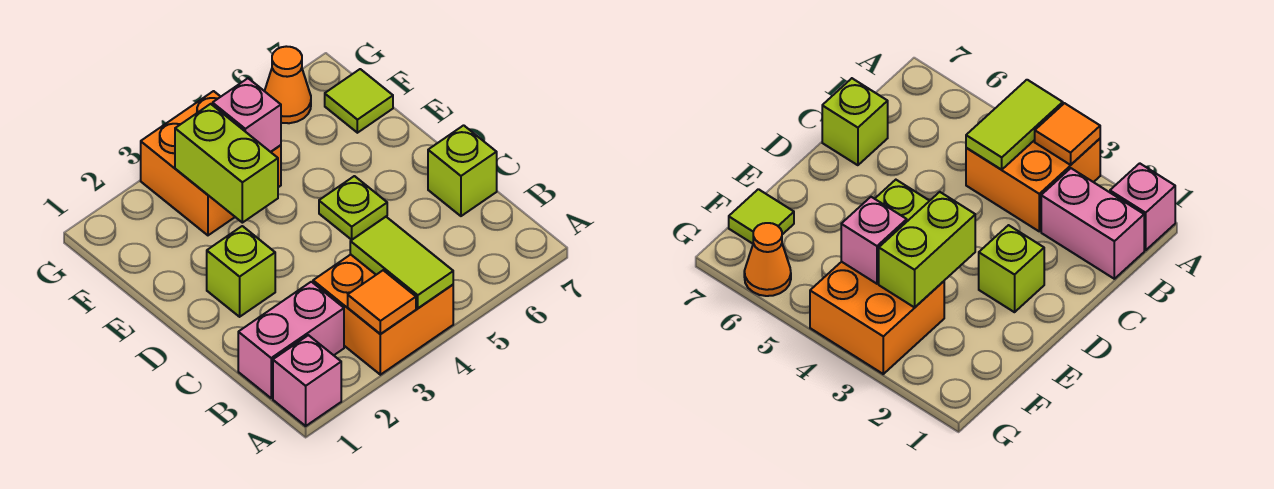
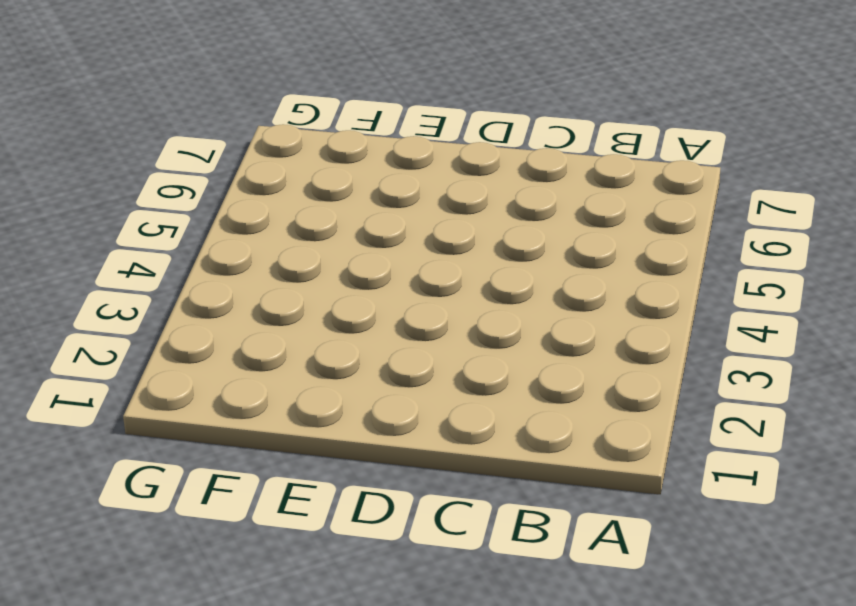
none -> pink 1x1 brick [273,335,341,426]
none -> orange 2x2 brick [313,254,453,375]
none -> pink 1x2 brick [238,282,344,398]

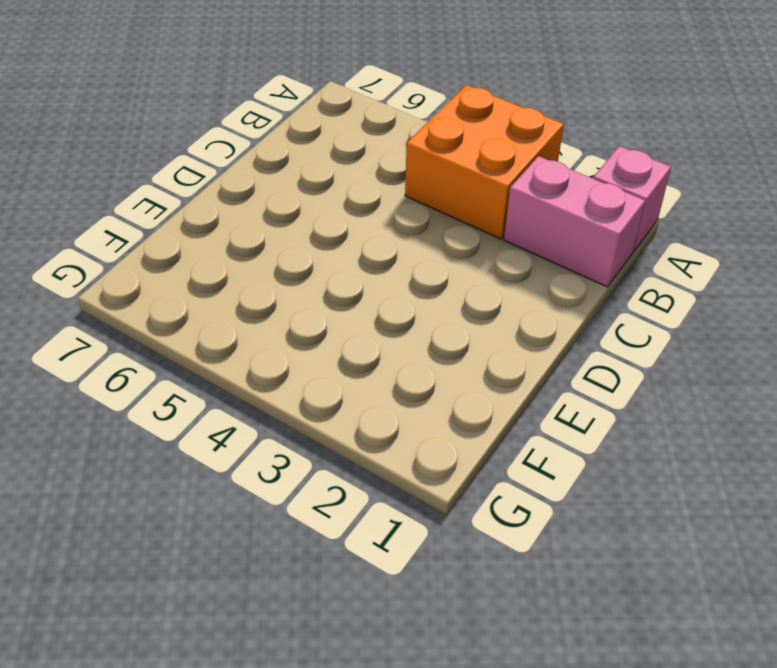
none -> lime 1x1 brick [428,125,497,216]
none -> lime 1x1 brick [207,226,275,317]
none -> lime 1x1 plate [319,176,387,240]

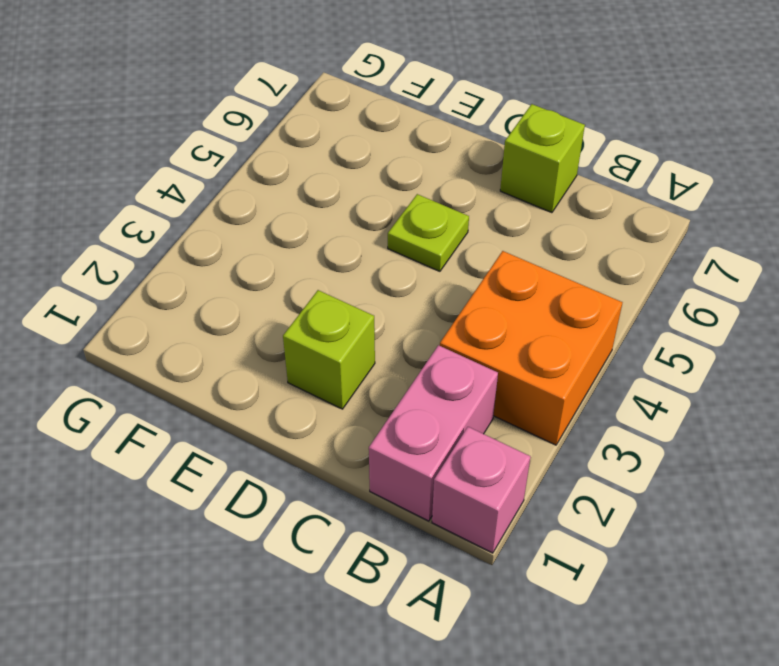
none -> orange 2x2 brick [141,91,281,235]
none -> lime 1x1 tile [325,69,393,133]
none -> orange 1x1 cone [265,46,311,123]

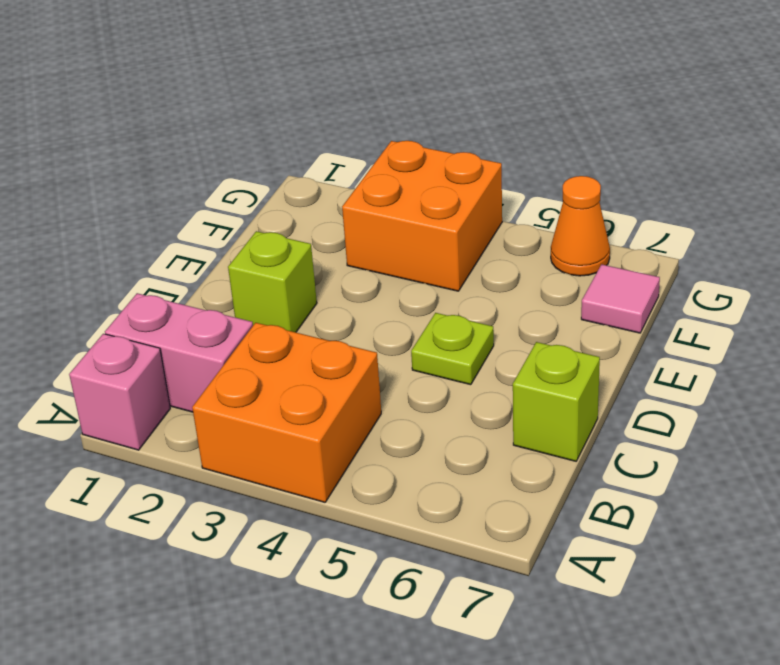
pink 1x1 tile [581,264,660,333] -> lime 1x1 tile [325,69,393,133]
none -> orange 1x1 tile [348,270,416,334]
none -> lime 1x2 tile [350,217,453,308]
none -> lime 1x2 brick [175,104,278,223]

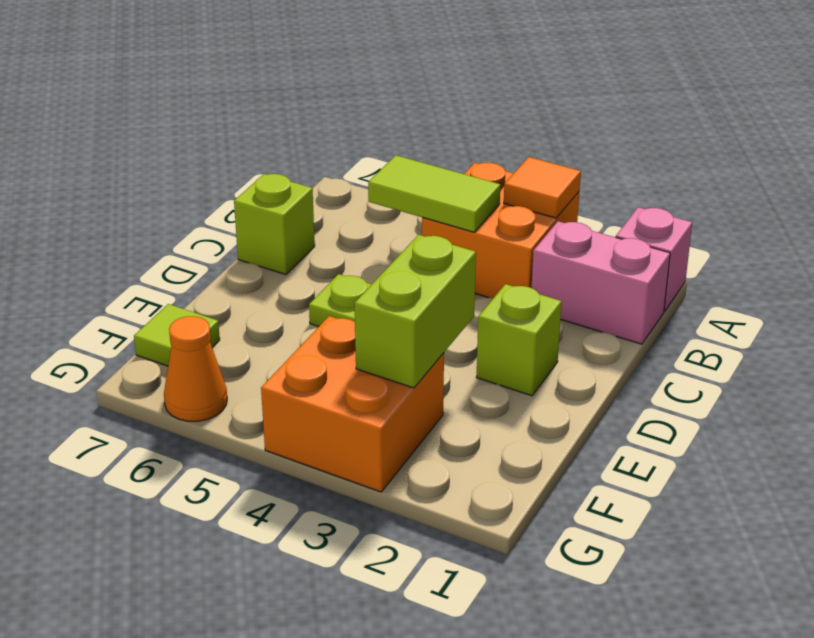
lime 1x2 tile [368,155,500,232] -> lime 1x2 tile turned to [350,217,453,308]
none -> pink 1x1 brick [213,78,281,152]

